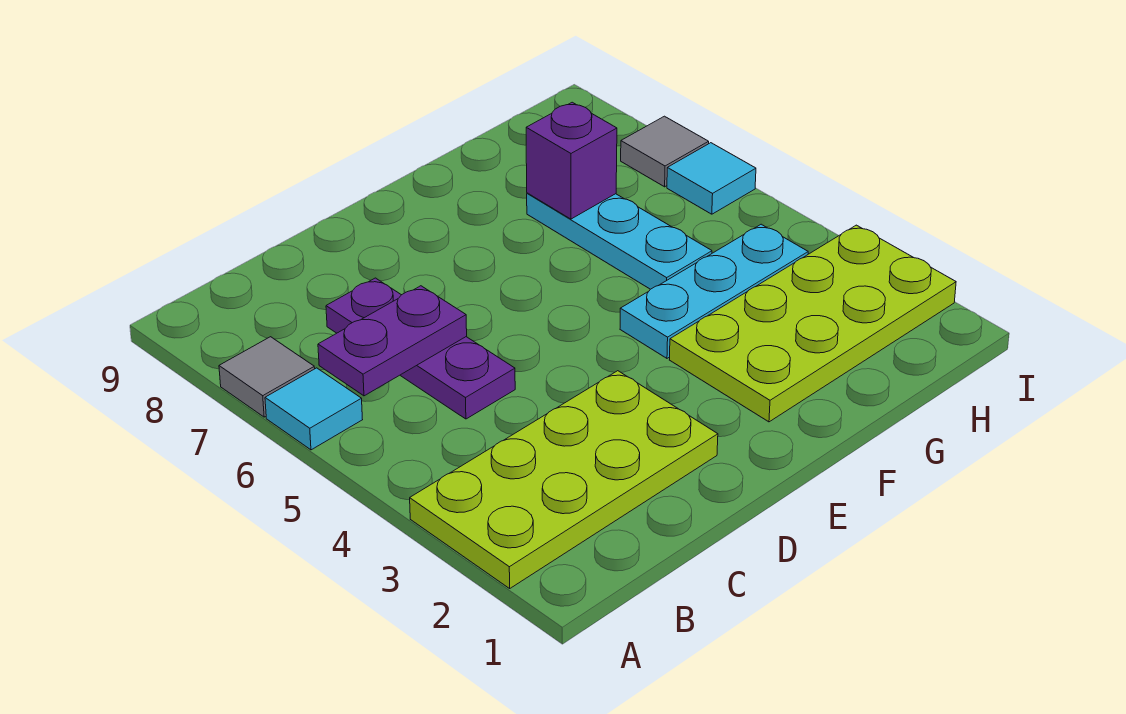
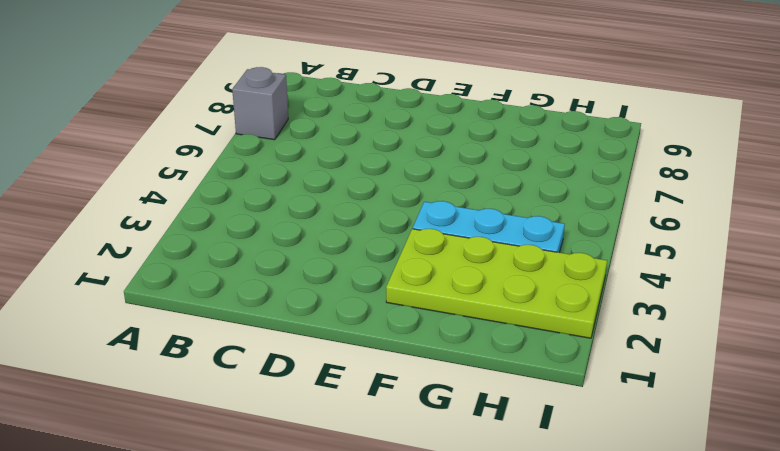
grey 1x1 brick [232,67,288,140] -> grey 1x1 tile [219,337,315,417]
none -> lime 2x4 plate [410,371,718,588]
none -> cyan 1x1 tile [265,368,363,450]

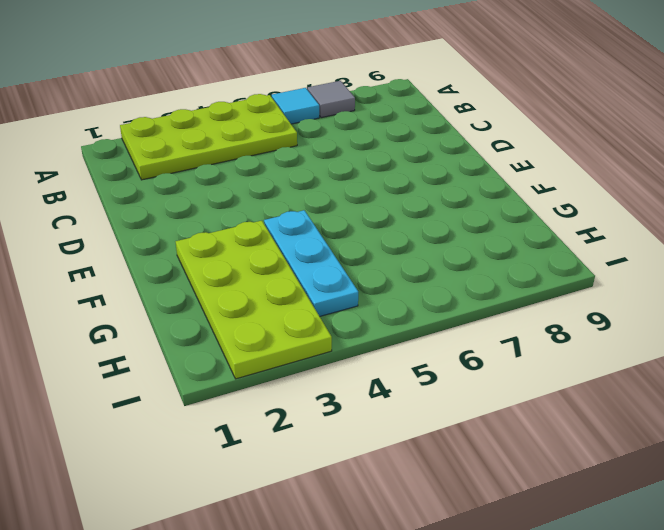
lime 2x4 plate [120,94,297,180] -> lime 2x4 plate turned to [410,371,718,588]
none -> purple 1x3 plate [326,278,515,419]
none -> cyan 1x3 plate [527,193,712,289]

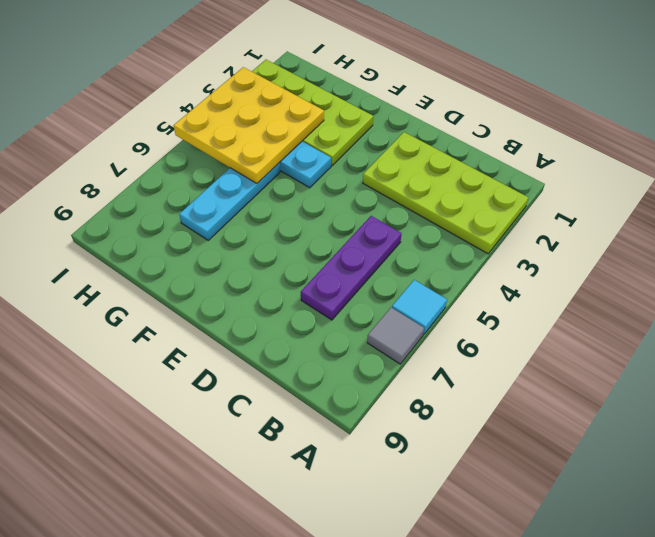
yellow 3x3 plate [174,67,324,183] -> none
none -> cyan 1x1 tile [667,143,756,214]
none -> grey 1x1 tile [621,116,709,187]

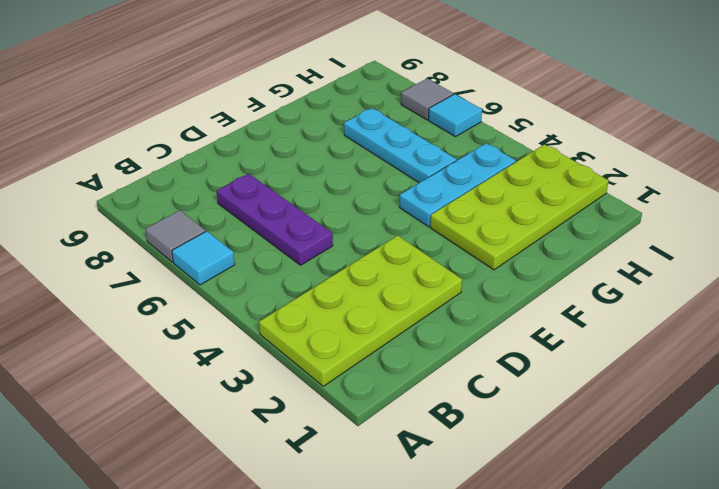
none -> purple 1x2 plate [318,286,467,396]
none -> purple 1x1 brick [526,102,617,219]

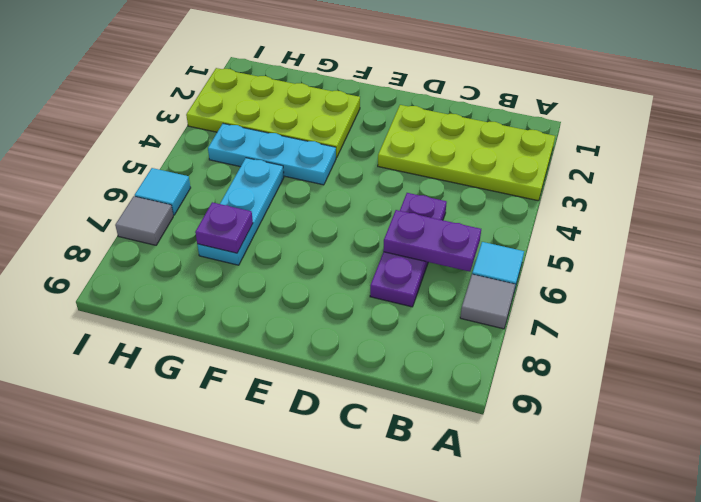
purple 1x1 plate [195,202,253,253] -> purple 1x1 brick [526,102,617,219]

